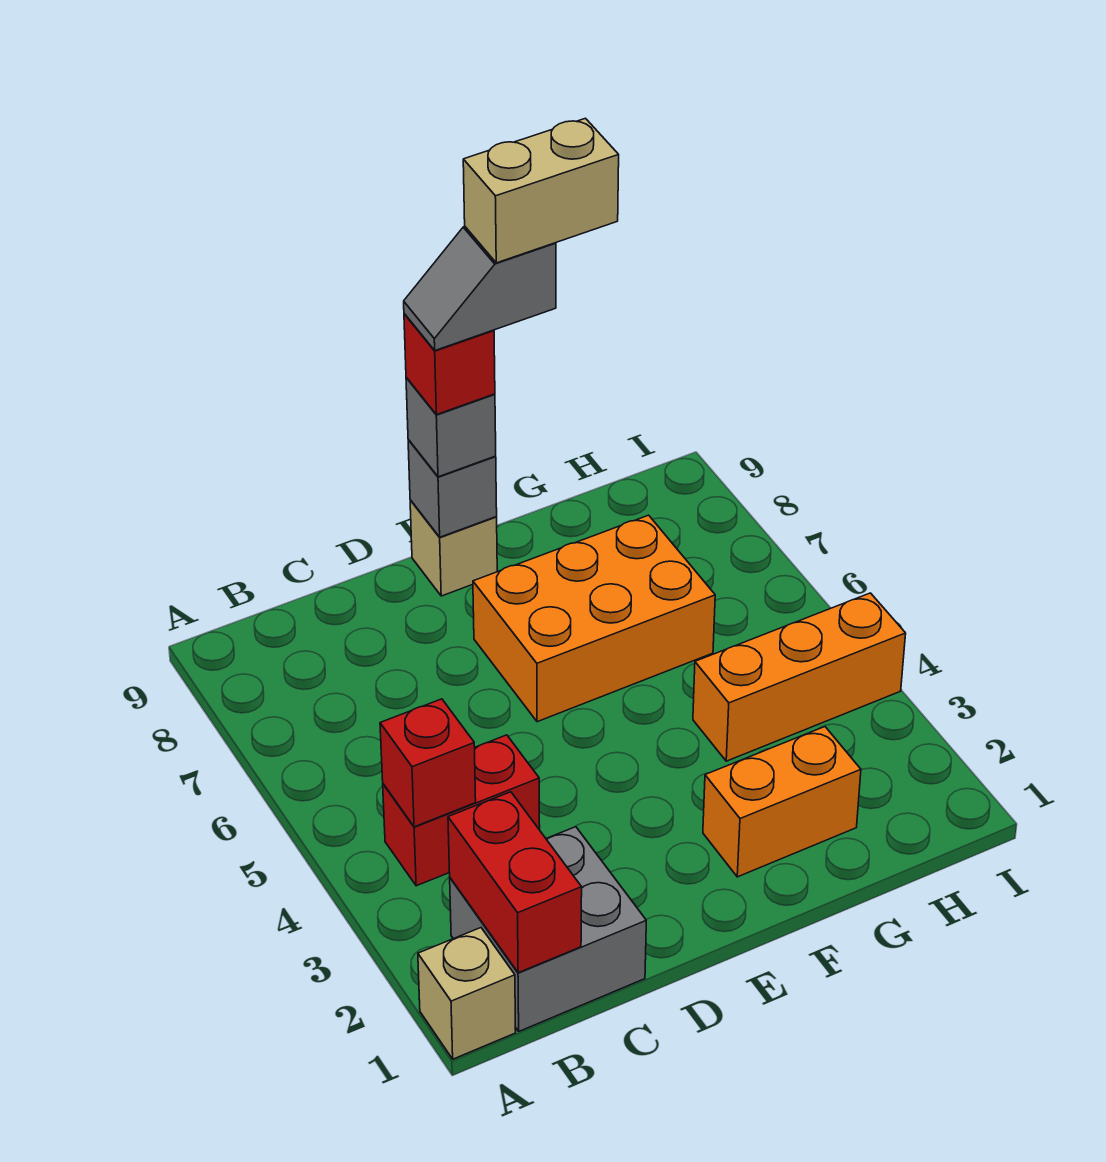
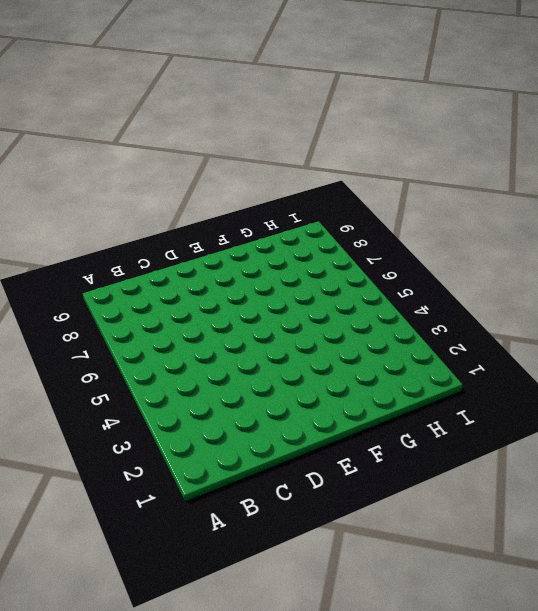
none -> tan 1x1 brick [418,928,516,1059]
none -> grey 2x2 brick [450,827,646,1031]
none -> red 1x2 brick [383,735,540,886]

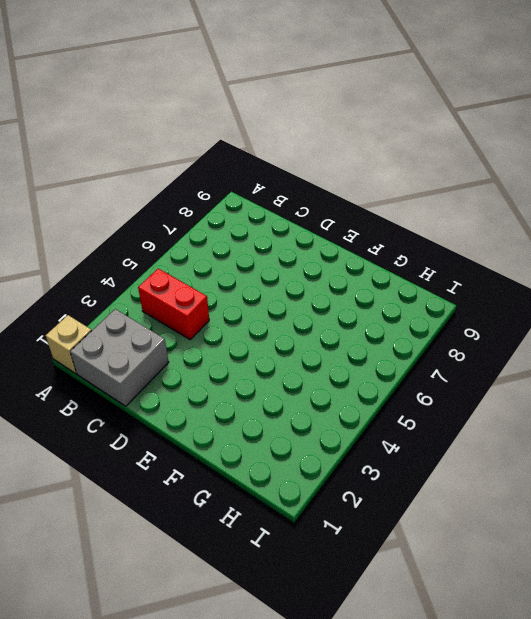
none -> orange 2x3 brick [473,515,715,722]
none -> tan 1x1 brick [410,500,497,596]
none -> orange 1x2 brick [703,727,861,877]

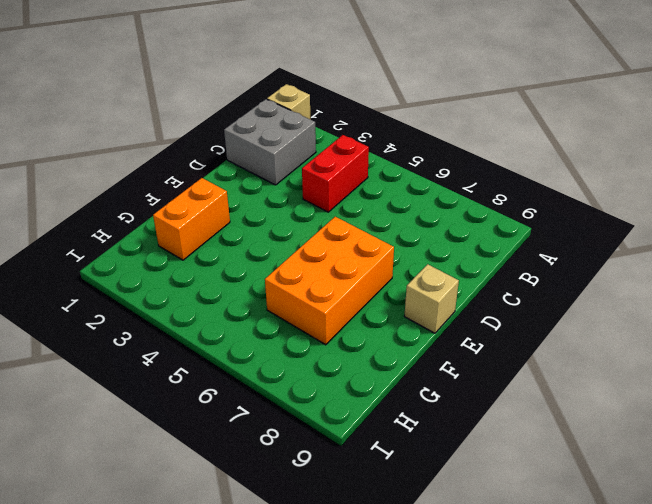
none -> orange 1x3 brick [693,593,906,761]
none -> red 1x2 brick [448,792,582,973]
none -> red 1x1 brick [380,699,476,827]

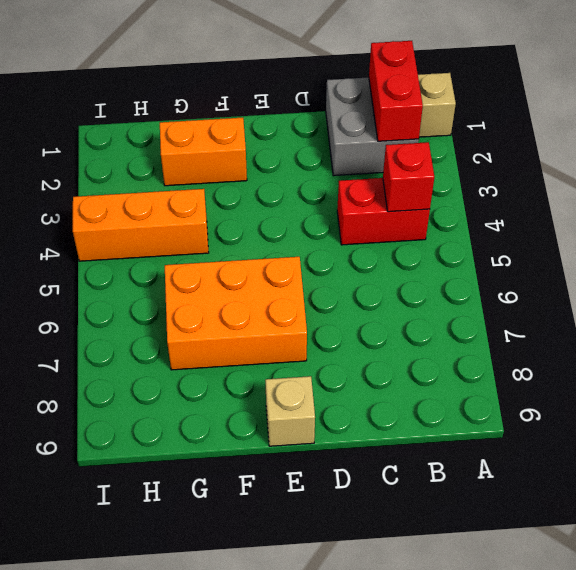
none -> grey 1x1 brick [408,439,497,537]
none -> grey 1x1 brick [406,377,496,477]
none -> red 1x1 brick [404,314,495,415]

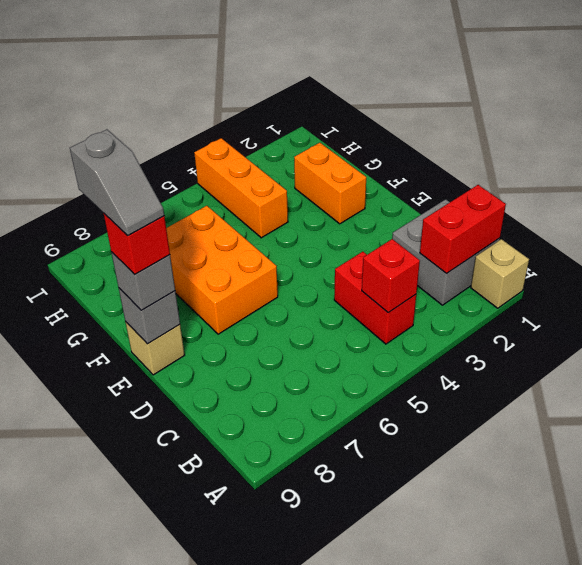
none -> tan 1x2 brick [463,118,619,263]

